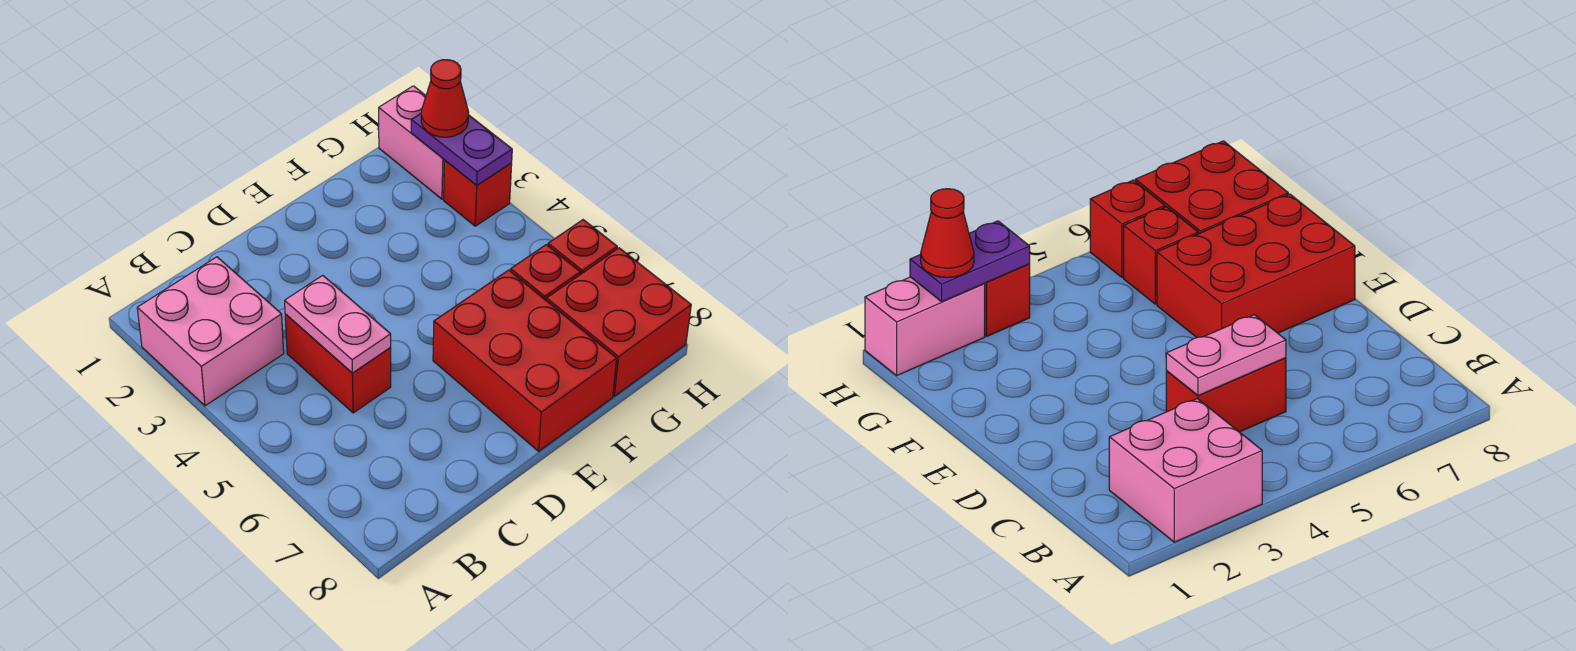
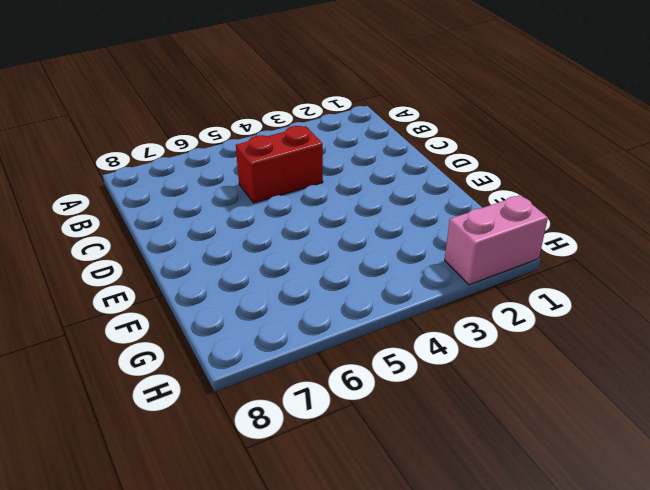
none -> pink 2x2 brick [137,257,284,406]
none -> red 2x3 brick [433,270,617,451]

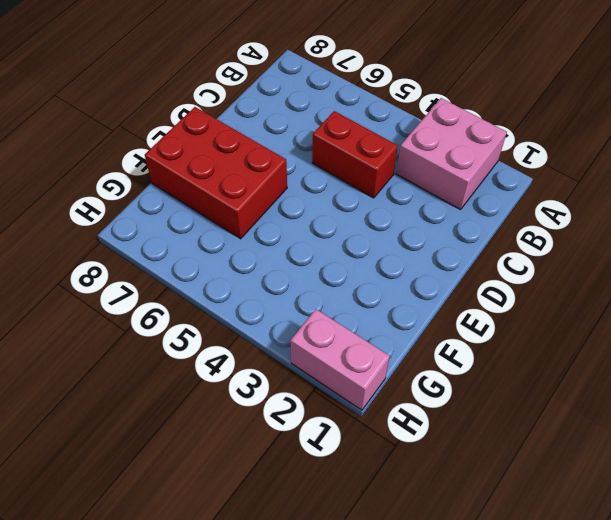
none -> red 1x1 brick [511,245,580,300]
none -> red 2x2 brick [546,248,691,396]

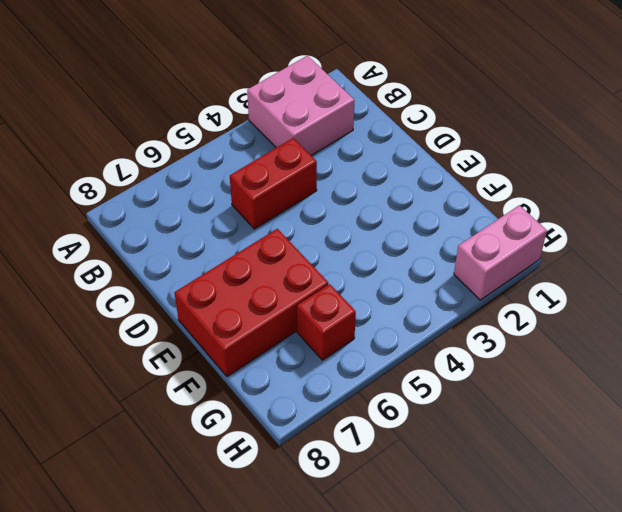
none -> red 2x2 brick [546,248,691,396]
none -> red 1x1 brick [444,160,512,226]

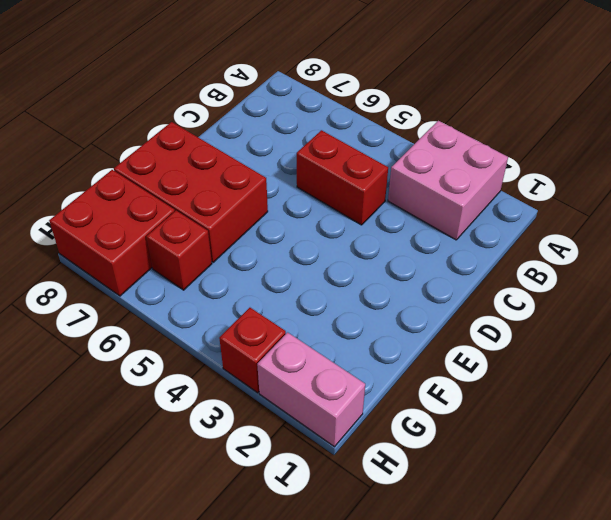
none -> red 1x1 brick [548,220,617,274]
none -> pink 1x2 plate [285,275,391,373]

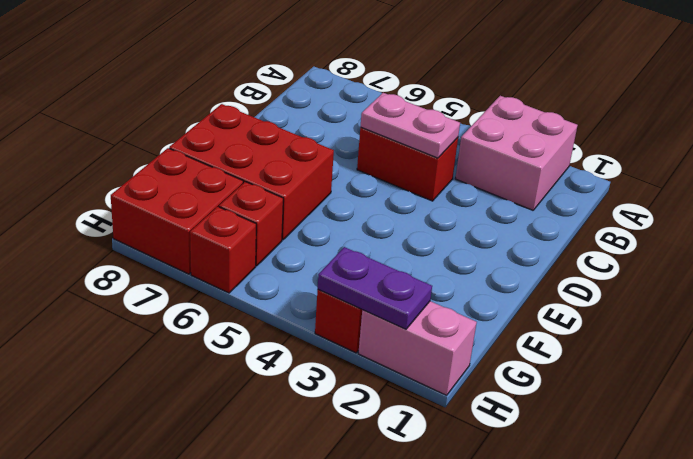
none -> red 1x1 cone [421,60,469,137]

